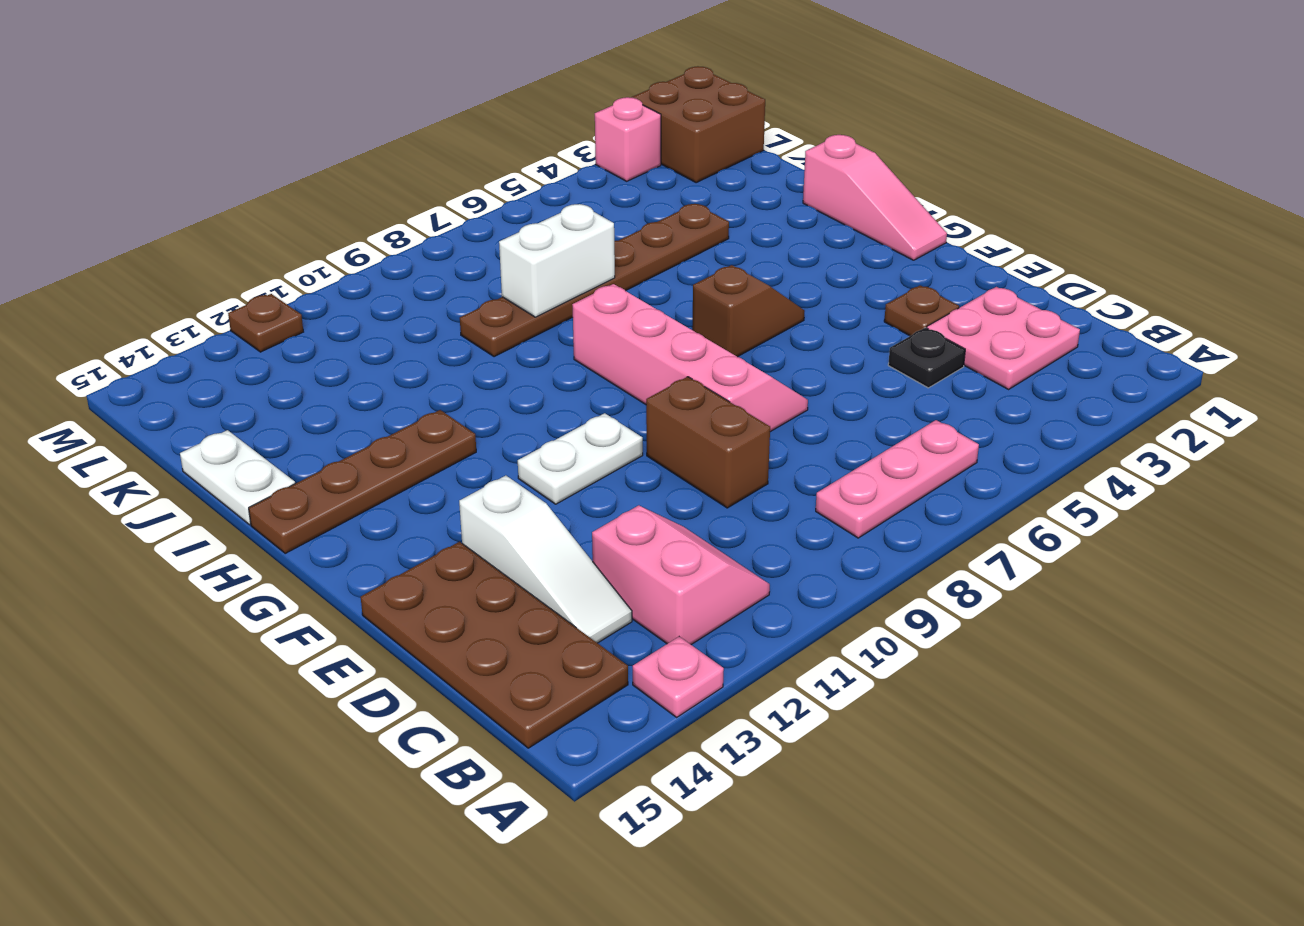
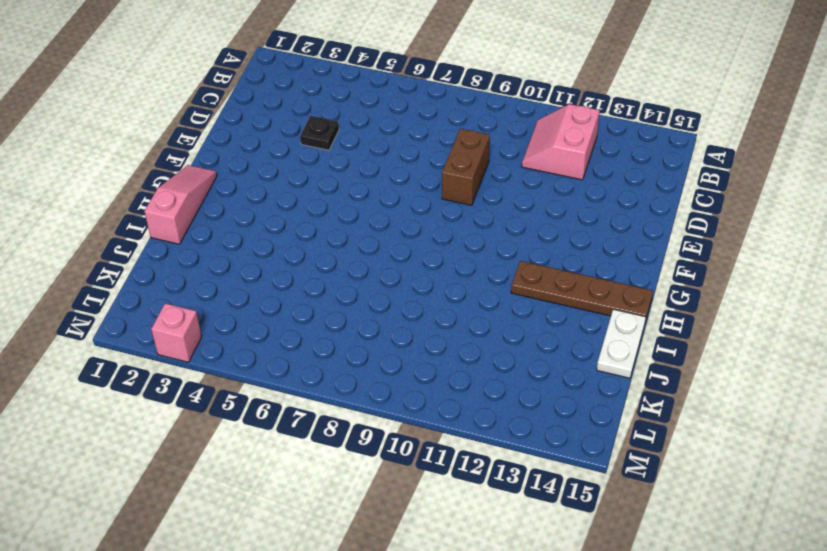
none -> pink 1x1 plate [633,637,724,717]
none -> pink 1x3 plate [816,420,979,538]
none -> brown 2x4 plate [361,542,628,748]

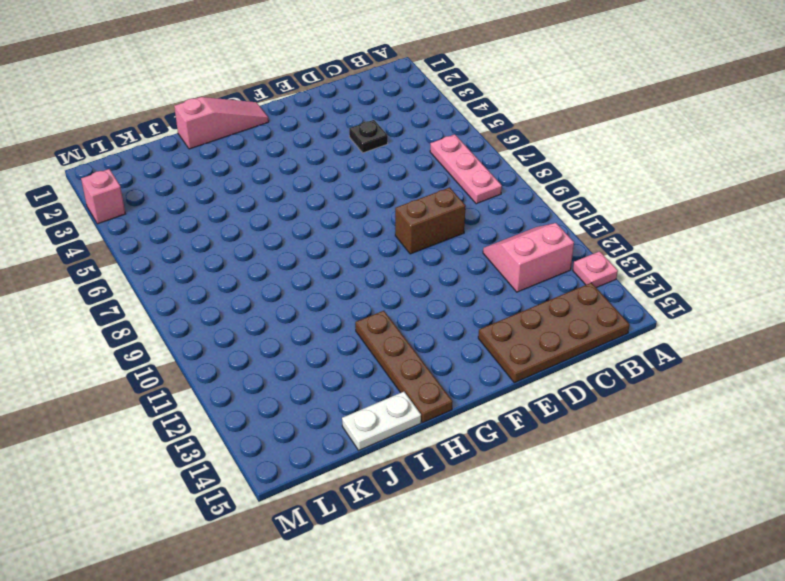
none -> pink 2x2 plate [927,287,1080,389]
none -> white 1x3 slope [459,475,632,643]
none -> brown 1x1 plate [884,285,959,336]

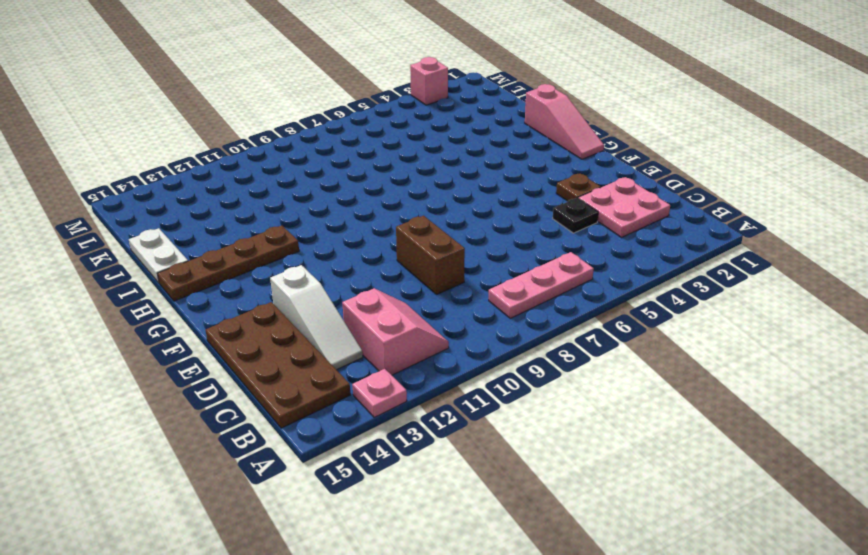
none -> pink 2x4 slope [572,284,808,432]
none -> white 1x2 plate [518,413,643,504]
none -> brown 1x2 slope [692,265,805,357]

